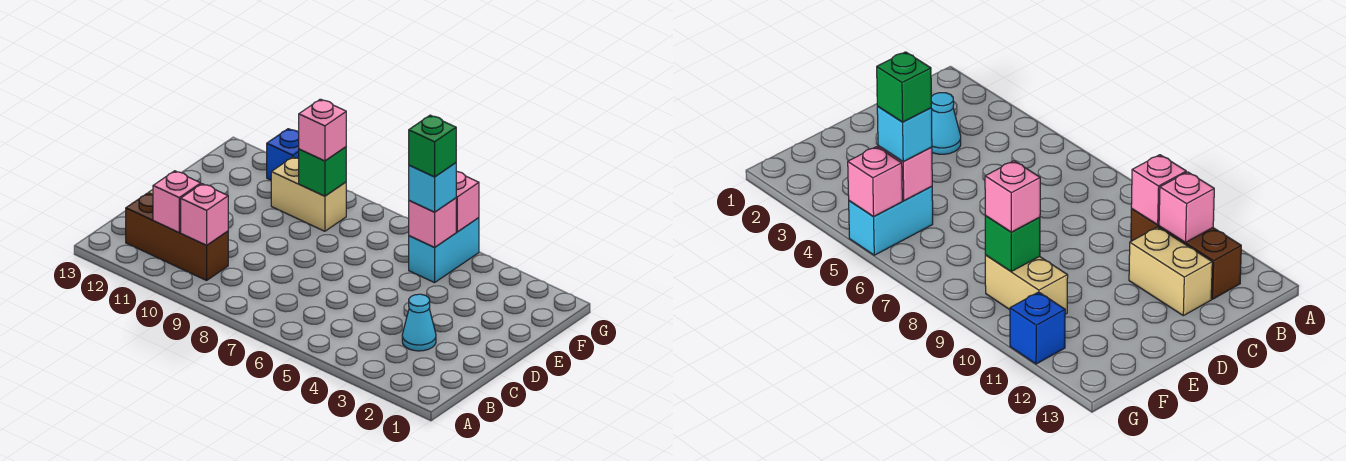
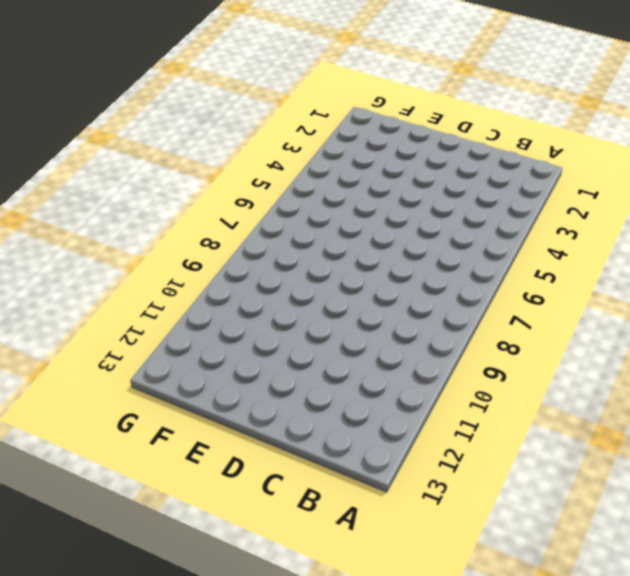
none -> brown 1x3 brick [126,193,228,280]
none -> cyan 1x1 cone [402,294,436,351]
none -> tan 1x2 brick [1129,227,1212,316]

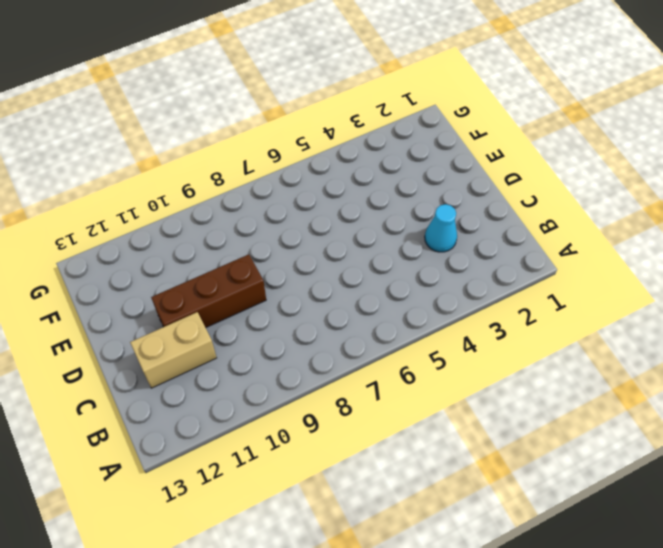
brown 1x3 brick [151,254,266,328] -> brown 1x3 brick moved to [126,193,228,280]
none -> cyan 1x2 brick [409,218,479,283]
none -> tan 1x2 brick [271,157,346,231]
none -> blue 1x1 brick [267,129,299,180]

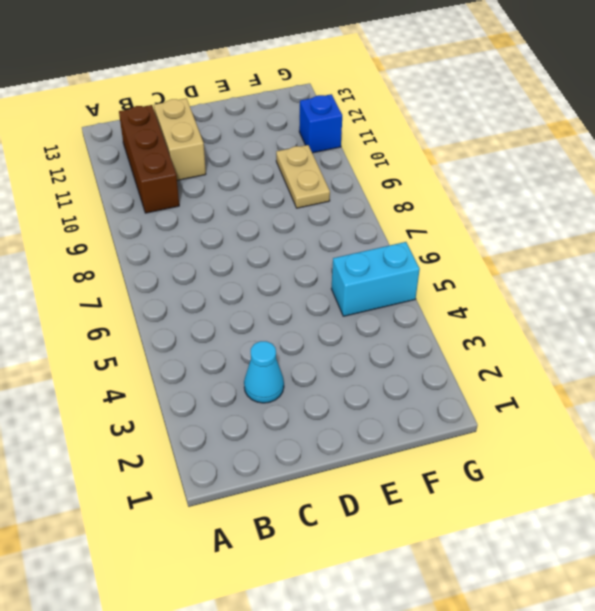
tan 1x2 plate [276,145,330,208] -> tan 1x2 brick [271,157,346,231]
none -> pink 1x1 brick [181,184,228,245]
none -> pink 1x1 brick [153,171,201,232]
none -> pink 1x1 brick [409,198,456,247]

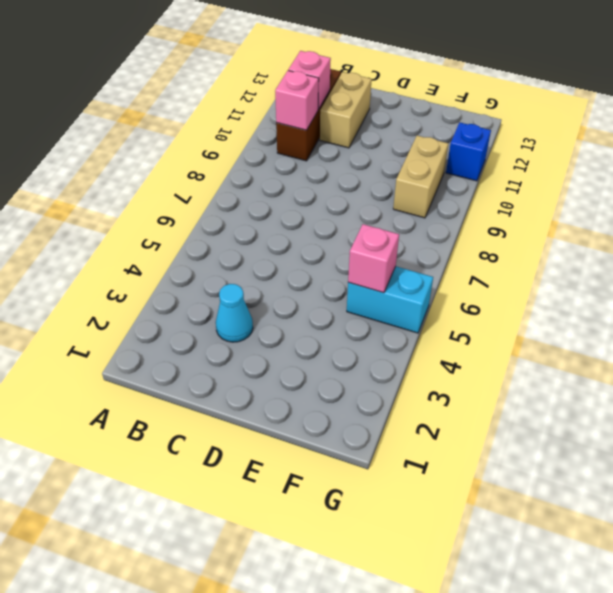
none -> green 1x1 brick [299,147,346,196]
none -> pink 1x1 brick [456,171,479,232]
none -> cyan 1x1 brick [409,163,456,212]

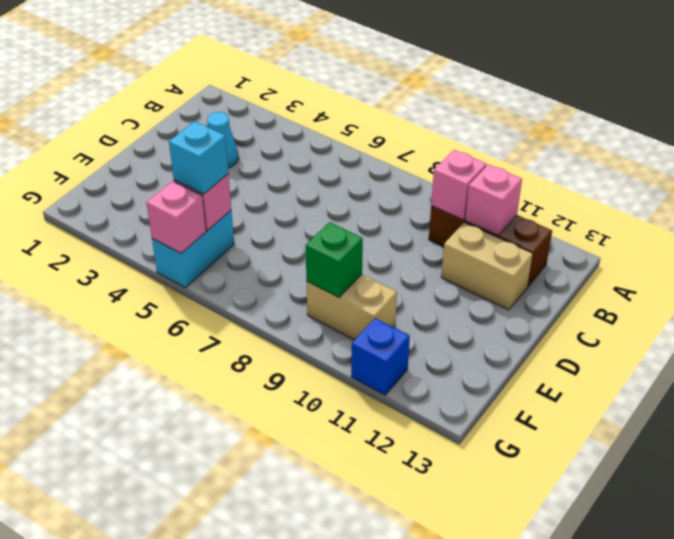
none -> pink 1x1 brick [299,99,346,161]
none -> green 1x1 brick [409,115,456,177]

